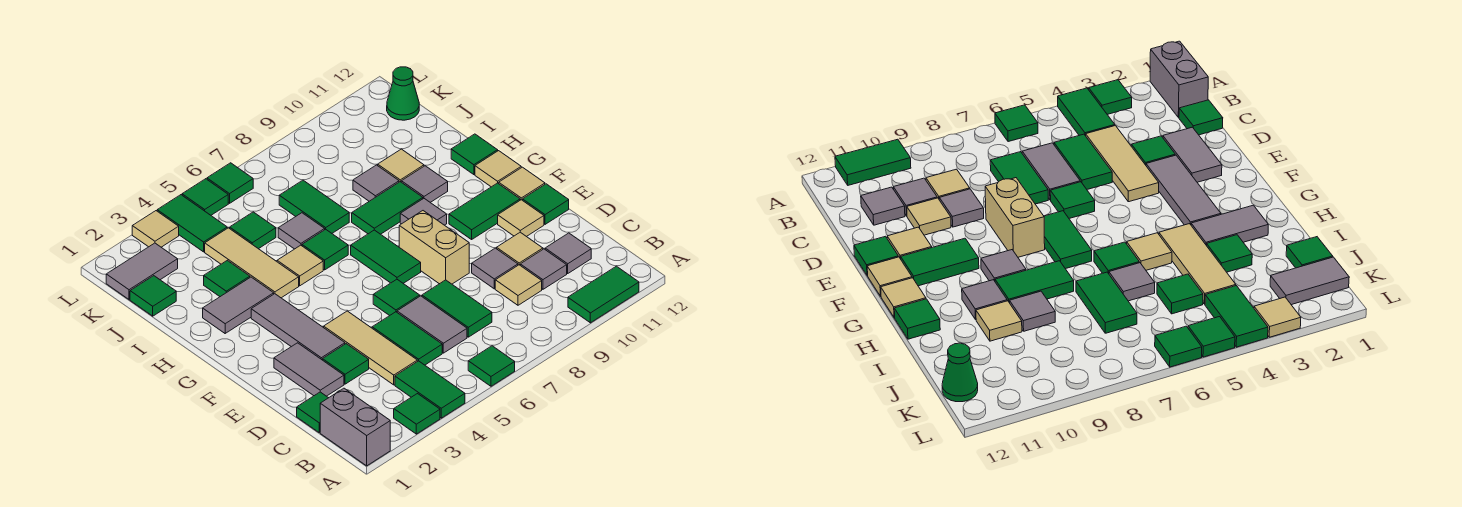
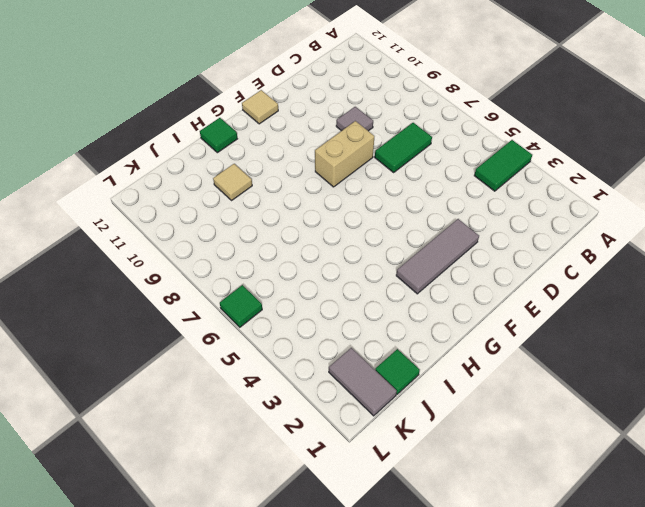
none -> grey 1x2 brick [320,388,390,466]
none -> green 1x1 tile [394,394,440,434]
none -> green 1x1 tile [468,346,515,386]
none -> green 1x2 tile [568,266,639,323]

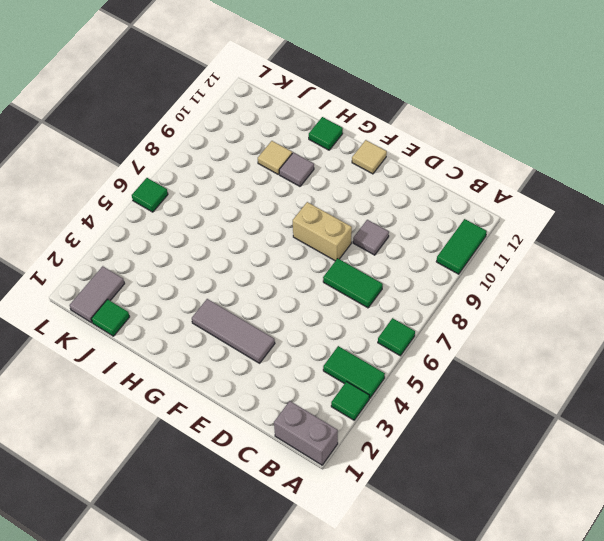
none -> green 1x1 tile [297,392,328,432]
none -> tan 1x3 tile [324,311,417,385]
none -> green 1x2 tile [372,312,442,365]
none -> grey 1x2 tile [397,296,467,353]

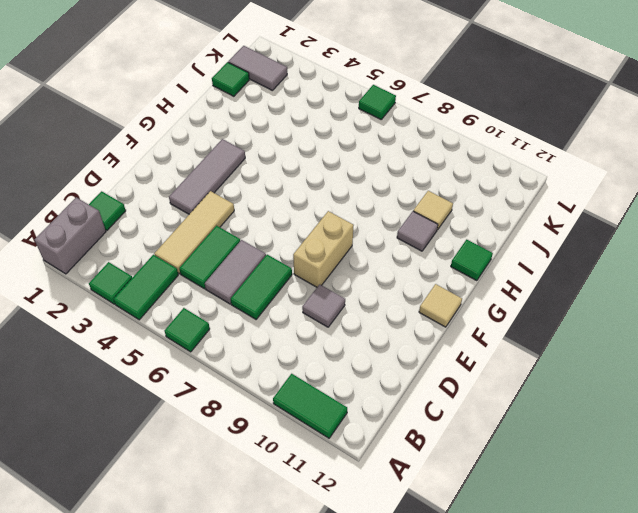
none -> tan 1x1 tile [495,265,542,305]
none -> grey 1x1 tile [520,249,567,289]
none -> grey 1x1 tile [545,233,591,273]
none -> grey 1x2 tile [274,343,344,396]

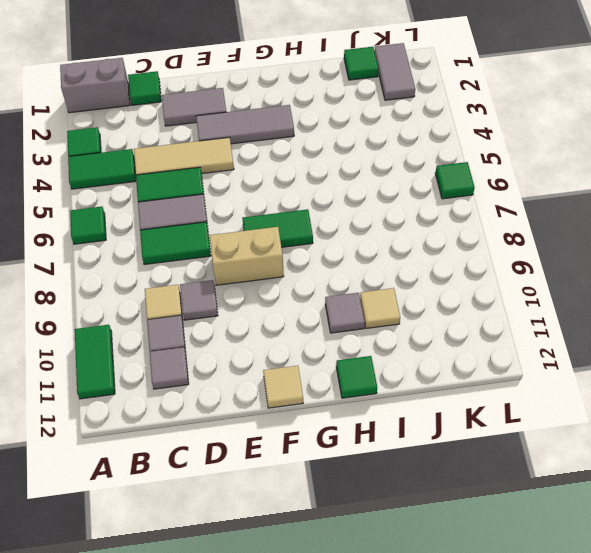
none -> green 1x1 tile [323,344,369,384]
none -> tan 1x1 tile [497,232,543,265]
none -> green 1x1 tile [373,279,420,316]
none -> tan 1x1 tile [498,200,544,237]

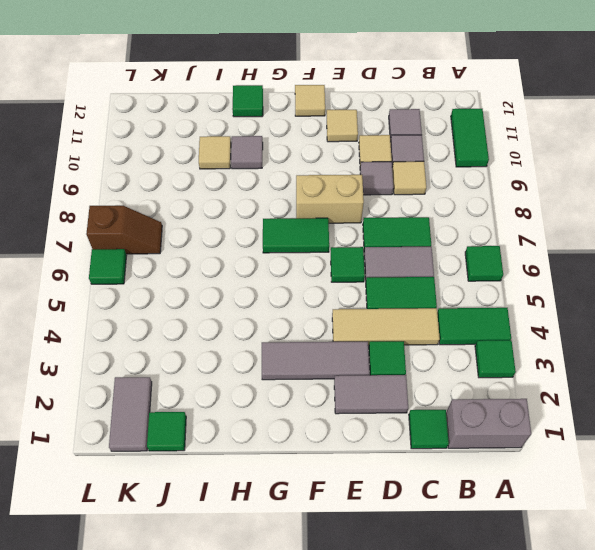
brown 1x2 slope [86,206,162,254] -> none
none -> green 1x1 tile [523,184,569,224]
none -> green 1x2 tile [449,183,520,239]
none -> grey 1x1 tile [400,199,447,225]
none -> tan 1x1 tile [475,151,521,187]

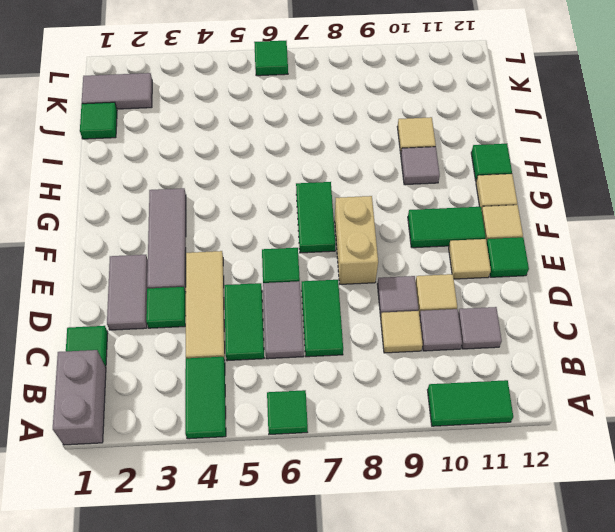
none -> green 1x1 tile [394,394,440,434]
none -> grey 1x1 tile [400,199,447,225]
none -> grey 1x2 tile [203,277,274,333]
none -> tan 1x3 tile [205,228,299,298]

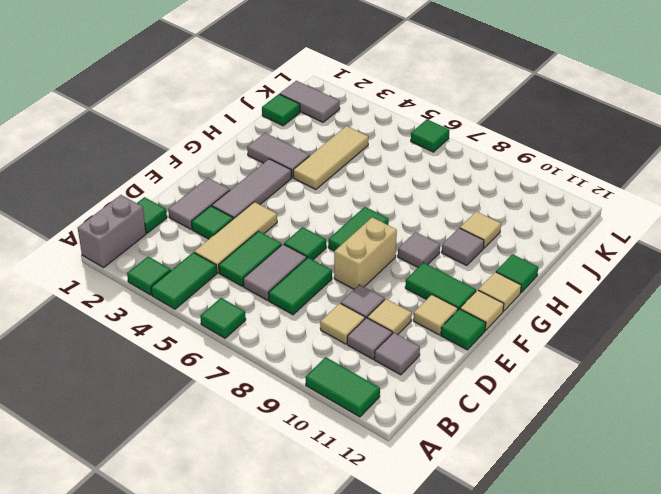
none -> tan 1x1 tile [277,245,323,286]
none -> green 1x1 tile [302,229,348,270]
none -> green 1x2 tile [352,182,423,234]
none -> green 1x1 tile [204,260,250,297]

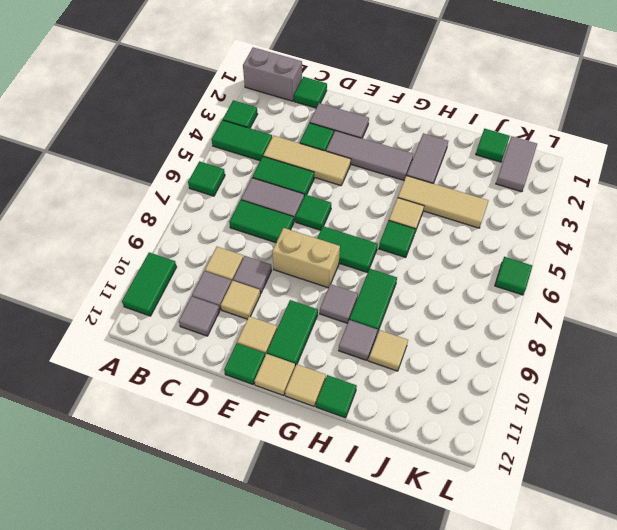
none -> green 1x1 tile [204,260,250,297]
none -> grey 1x1 tile [278,213,325,249]
none -> green 1x2 tile [279,180,349,233]
none -> grey 1x1 tile [353,165,399,201]

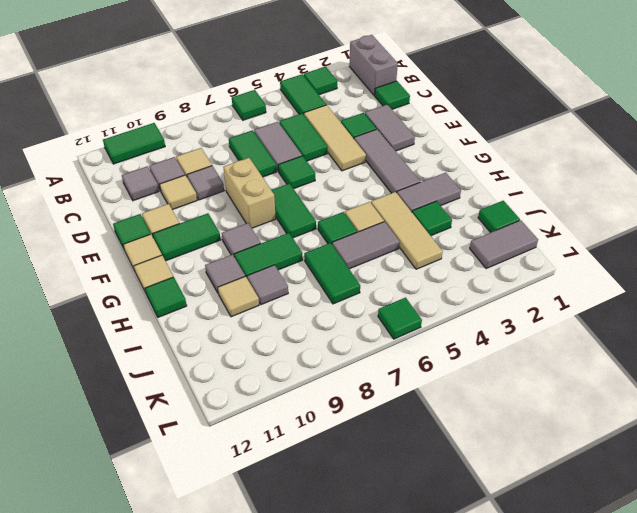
grey 1x2 tile [332,222,400,269] -> grey 1x1 tile [278,213,325,249]
none -> green 1x1 tile [230,212,276,249]
none -> green 1x2 tile [157,195,227,252]
none -> green 1x1 cone [387,67,419,120]
none -> tan 1x1 tile [132,211,179,247]

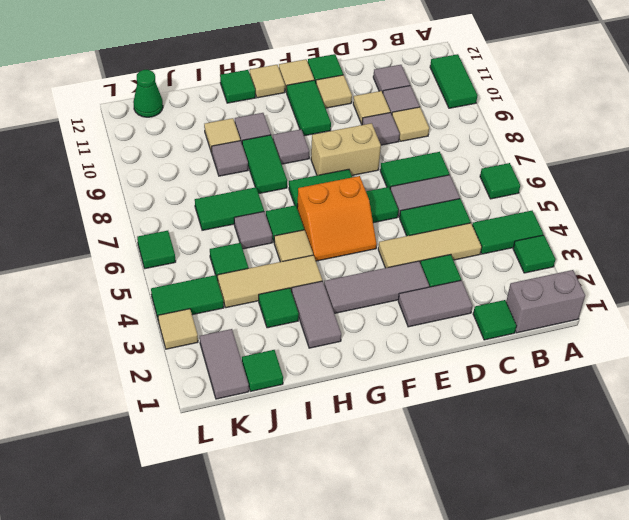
orange 2x2 slope [297,176,377,261] -> none
none -> green 1x1 tile [182,179,228,215]

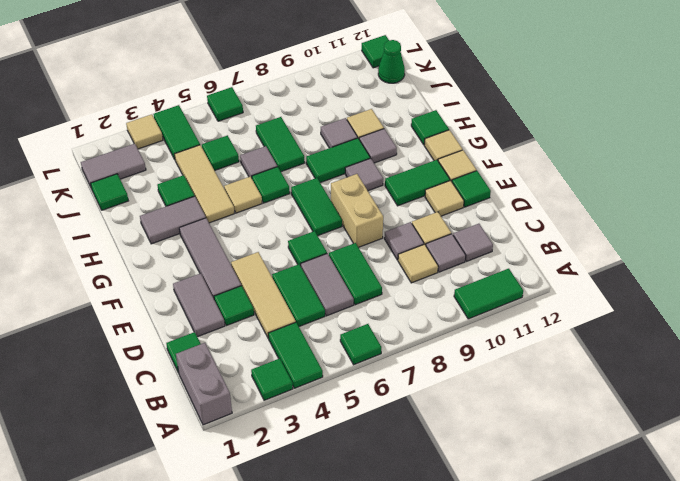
green 1x1 tile [362,35,389,68] -> green 1x1 tile moved to [182,179,228,215]

